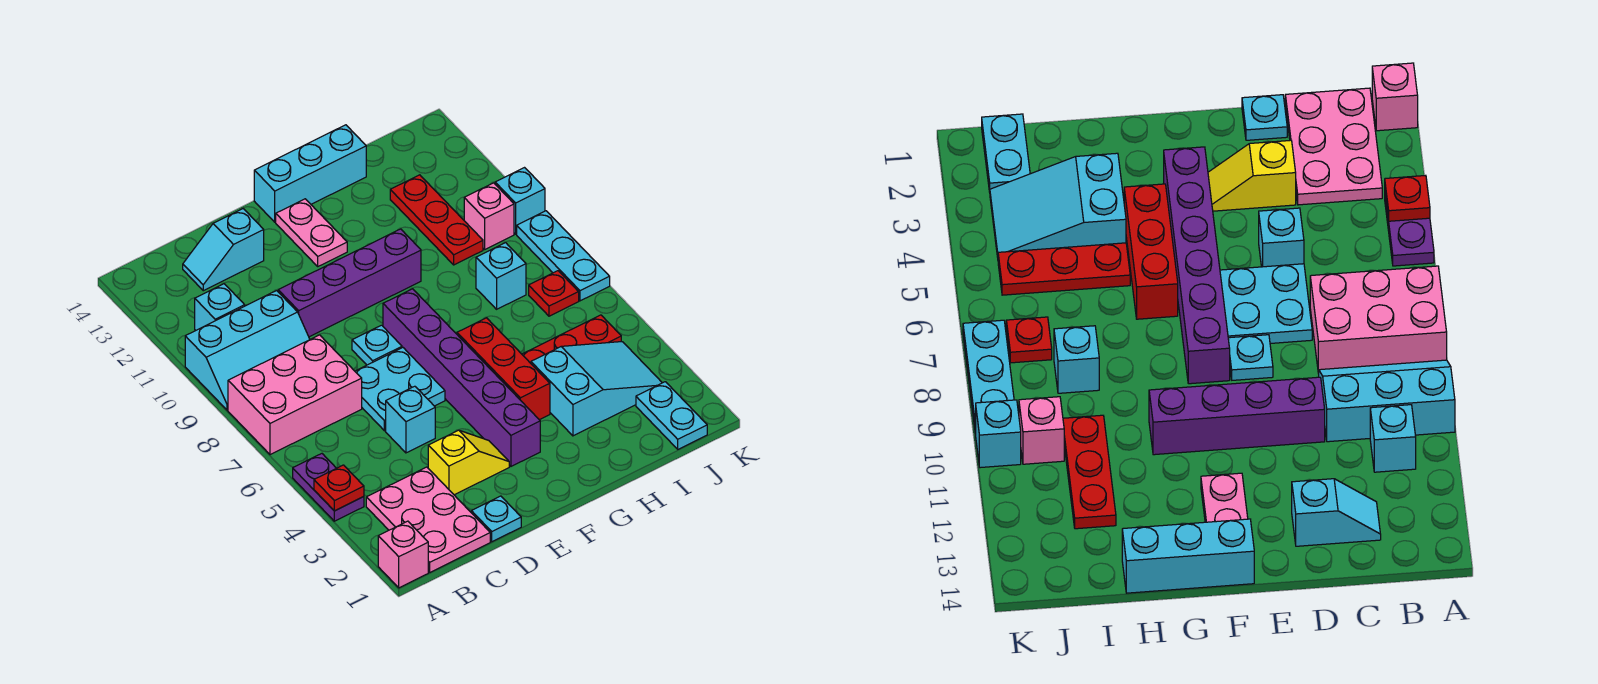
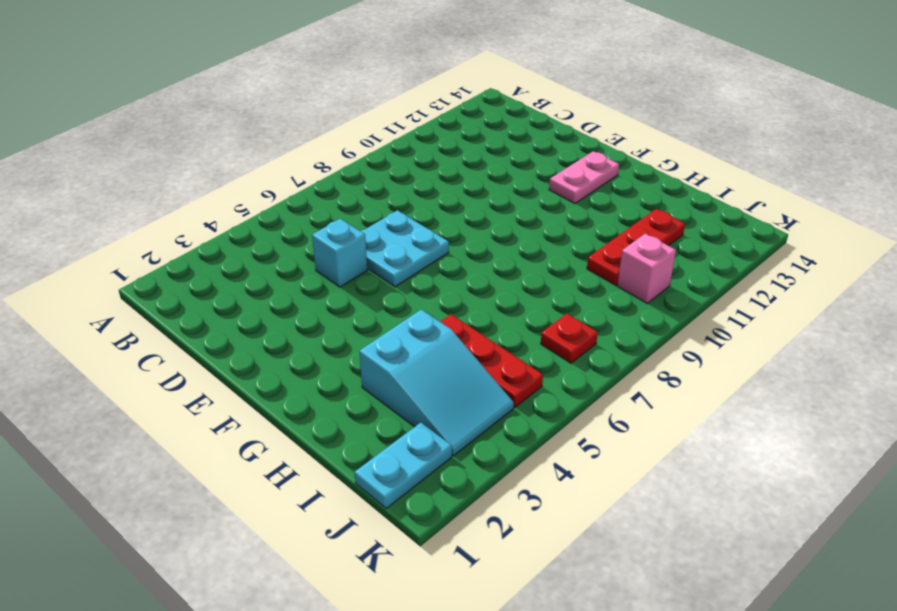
none -> pink 1x1 brick [378,521,428,588]
none -> purple 1x2 plate [293,454,364,521]
none -> pink 2x3 brick [228,335,362,455]

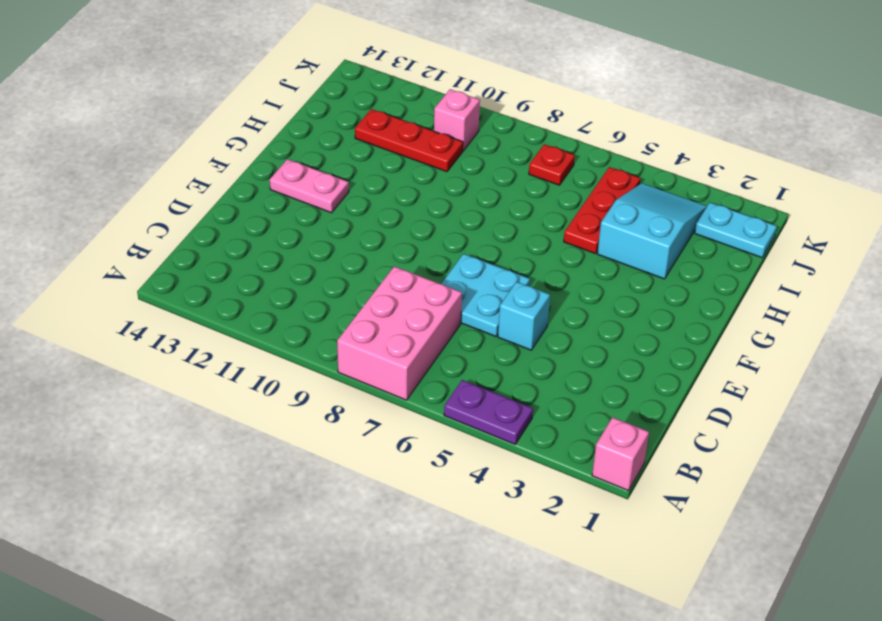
none -> cyan 2x3 slope [185,291,310,410]
none -> pink 2x3 plate [366,467,490,572]
none -> cyan 1x1 brick [195,284,245,330]

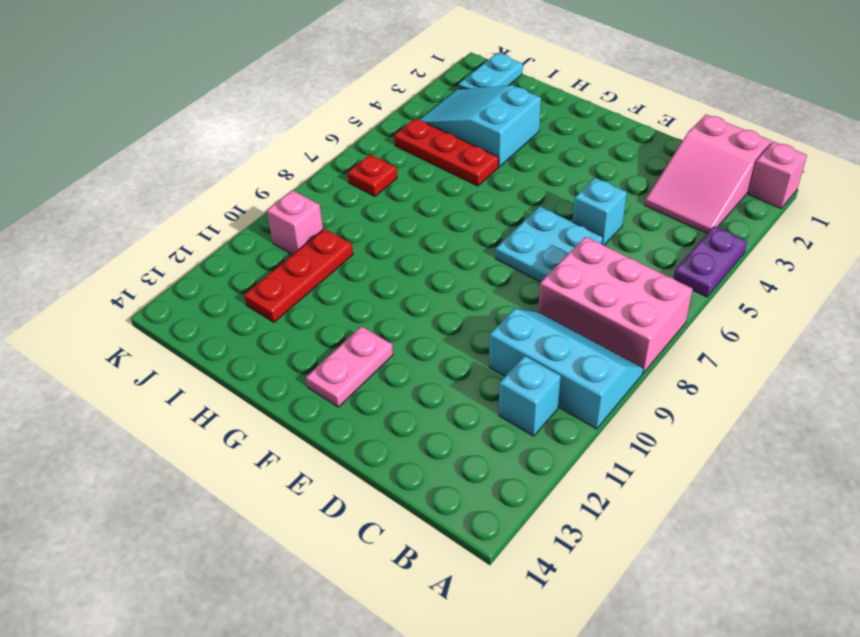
pink 2x3 slope [645,114,772,234] -> pink 2x3 plate [366,467,490,572]
none -> cyan 1x2 slope [183,209,264,291]
none -> cyan 1x1 plate [471,496,521,542]
none -> yellow 1x2 slope [428,430,509,495]

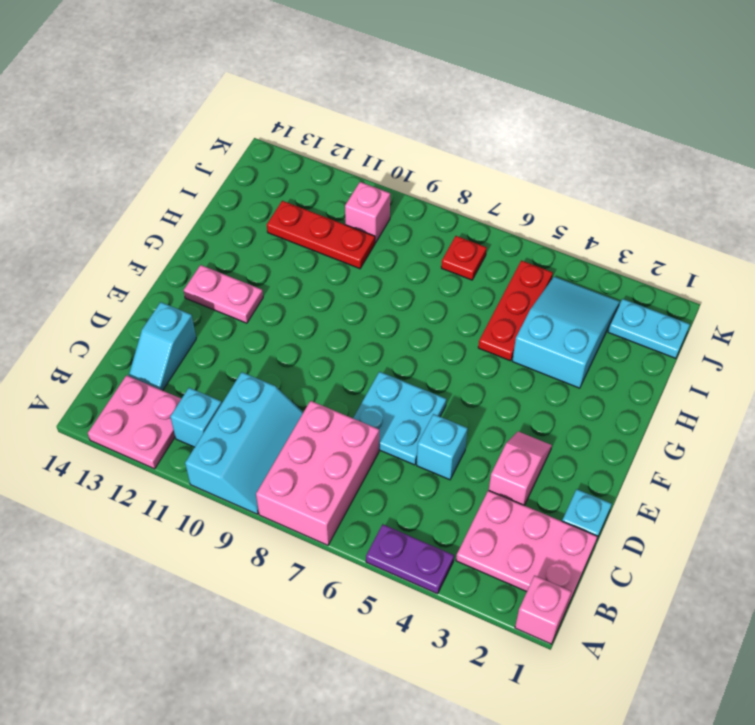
pink 2x2 plate [88,375,181,469] -> none
pink 1x2 slope [489,432,552,506] -> yellow 1x2 slope [428,430,509,495]
none -> purple 1x4 brick [278,229,421,337]
none -> cyan 1x1 plate [352,325,402,365]
none -> purple 1x6 brick [383,289,540,466]

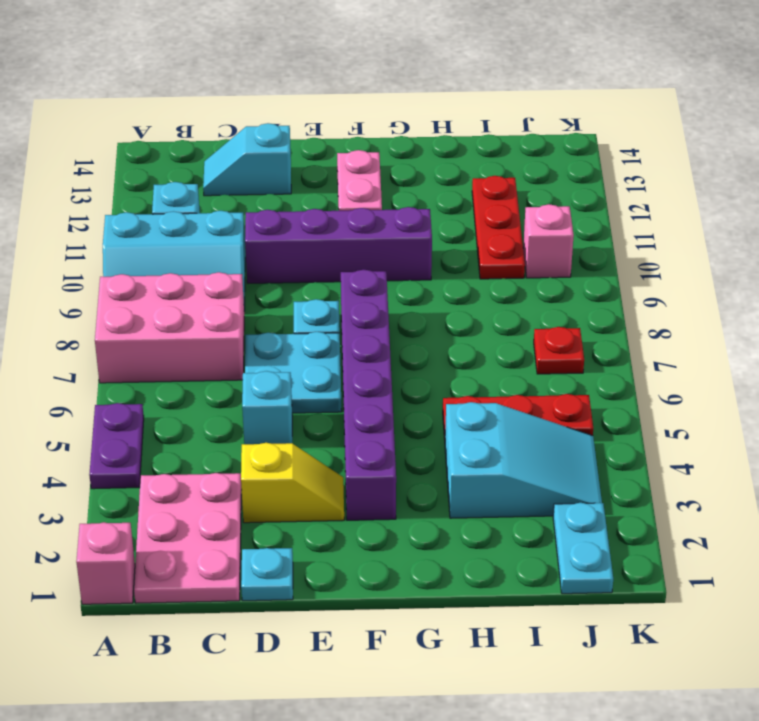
none -> cyan 1x3 brick [254,125,366,222]
none -> red 1x3 brick [457,318,550,420]
none -> cyan 1x1 brick [476,243,526,309]

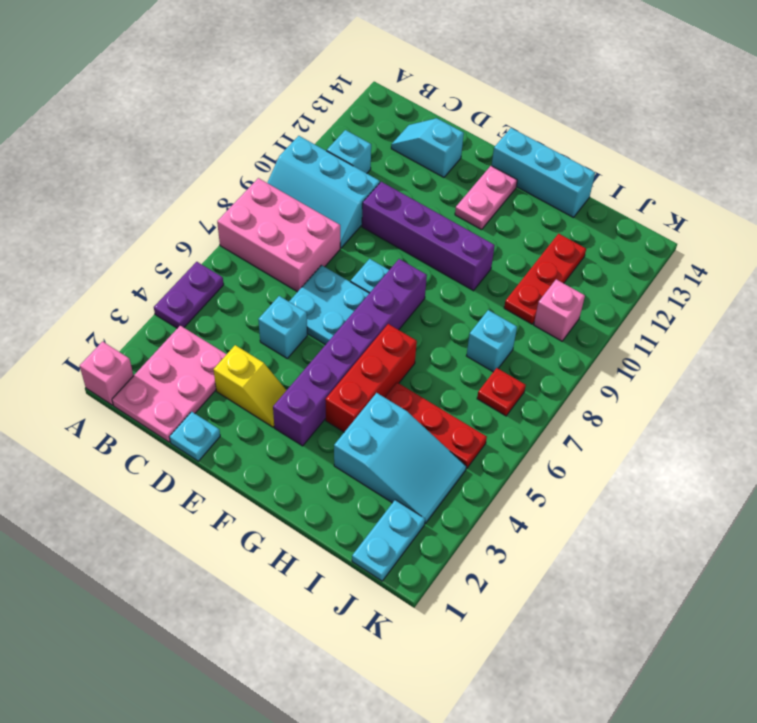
none -> cyan 1x3 plate [517,211,610,301]
none -> cyan 1x1 brick [495,168,545,234]
none -> red 1x1 plate [314,465,364,511]

